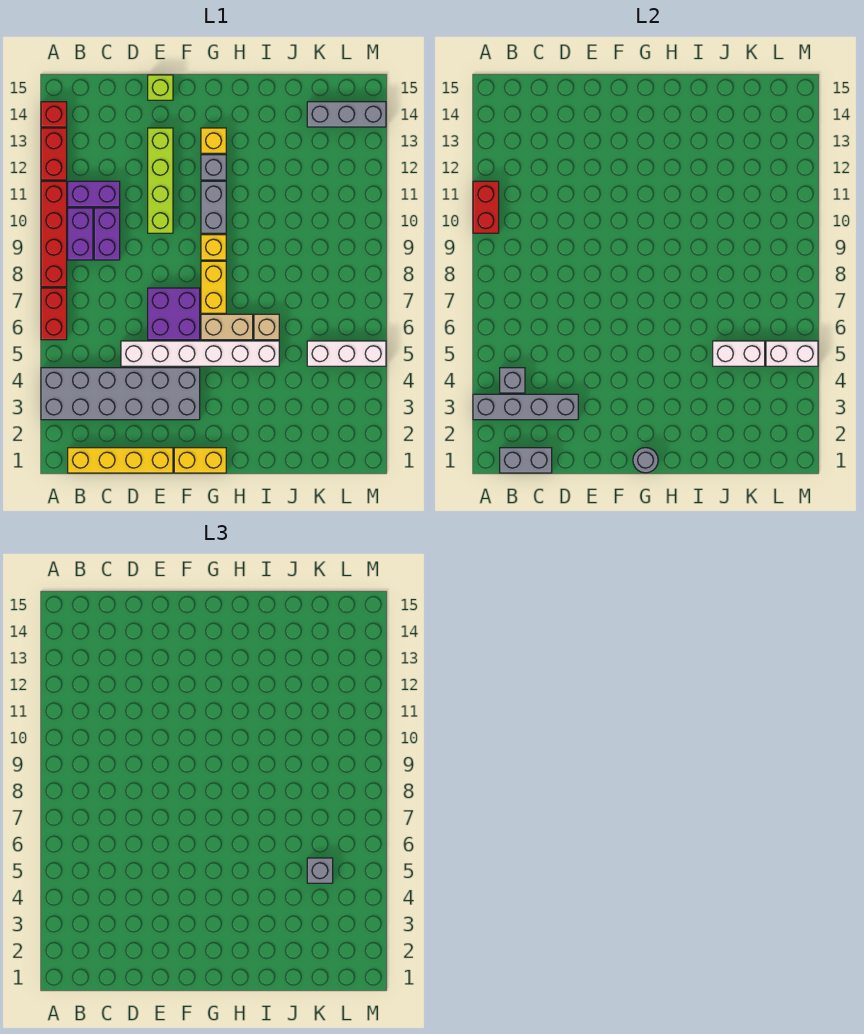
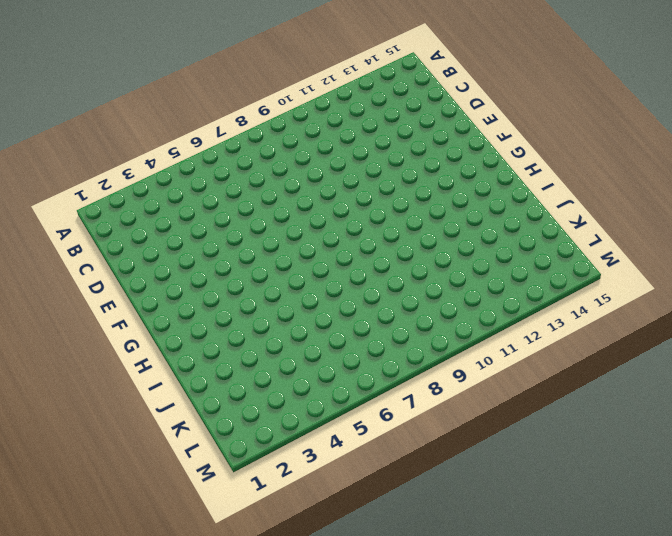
none -> grey 2x6 brick [41,368,200,420]
none -> red 1x2 brick [41,288,67,340]
none -> red 1x4 brick [41,181,67,287]
none -> red 1x2 brick [41,128,67,180]

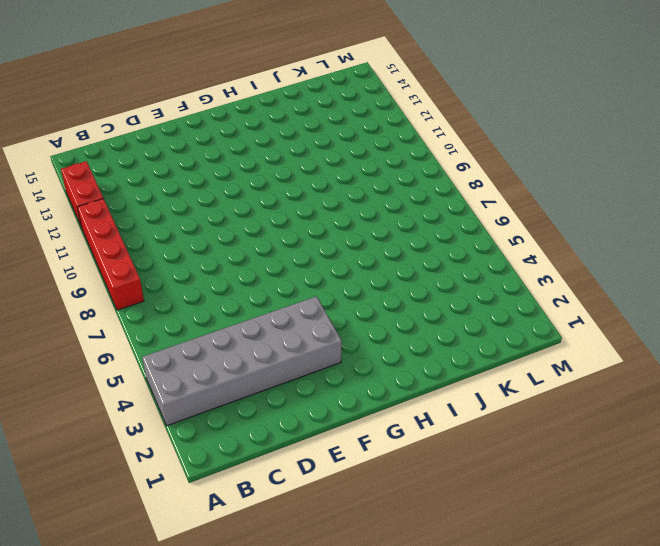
none -> red 1x2 brick [41,288,67,340]
none -> red 1x1 brick [41,102,67,127]
none -> yellow 1x4 brick [68,448,173,473]
none -> purple 1x2 brick [68,208,93,260]

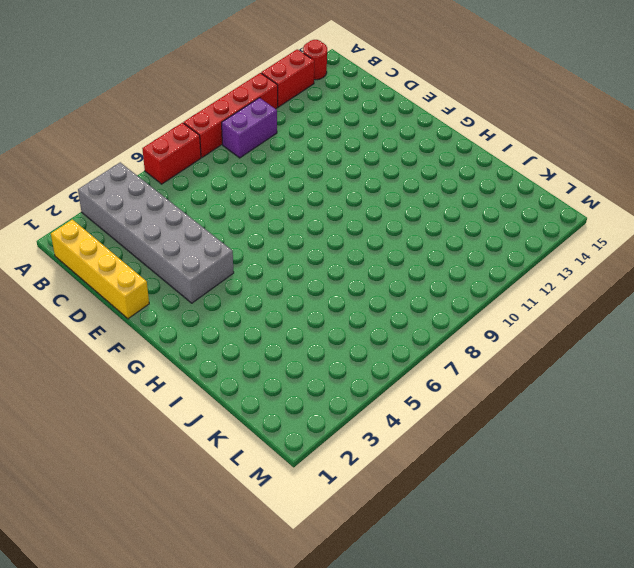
red 1x1 round brick [303,40,327,80] -> red 1x1 brick [41,102,67,127]
none -> purple 1x2 brick [68,181,120,207]
none -> purple 1x2 brick [94,208,120,260]
none -> white 1x6 brick [121,341,279,366]
none -> purple 2x2 brick [148,288,200,340]

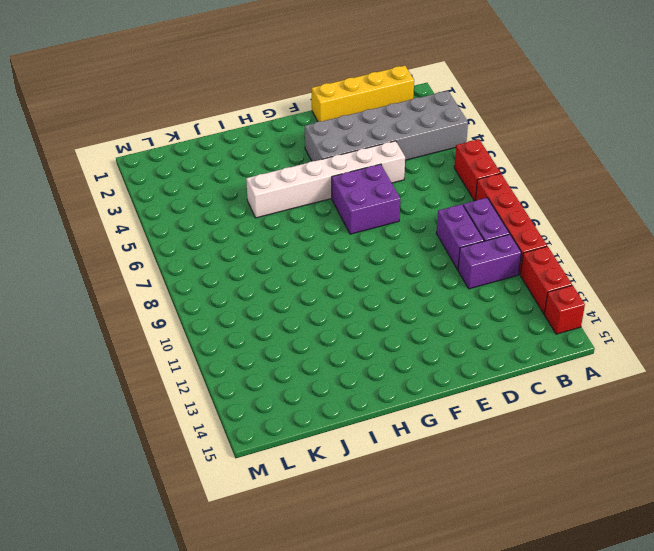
none -> lime 1x4 brick [148,128,173,233]
none -> lime 1x1 brick [148,75,173,100]
none -> yellow 1x2 brick [174,448,226,473]
none -> tan 1x2 brick [201,314,253,340]

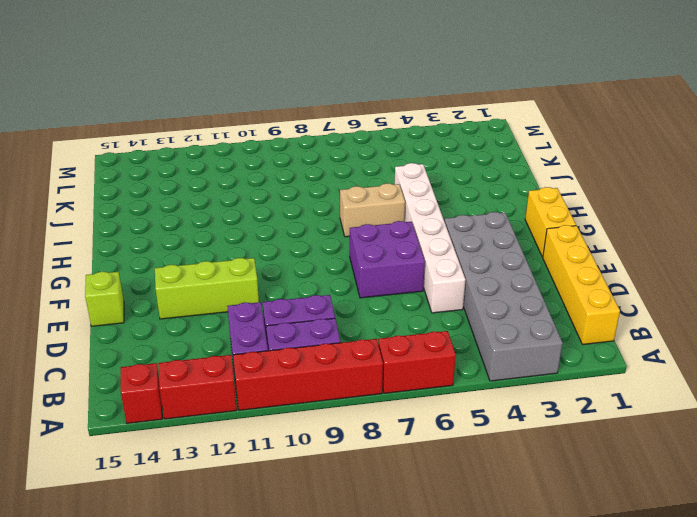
lime 1x3 brick [155,258,259,319] -> lime 1x4 brick [148,128,173,233]
tan 1x2 brick [340,183,405,237] -> tan 1x2 brick turned to [201,314,253,340]
none -> yellow 1x2 brick [201,261,226,313]
none -> yellow 1x1 brick [201,235,226,260]
none -> grey 1x2 brick [201,181,226,233]
none -> grey 1x1 brick [201,155,226,180]

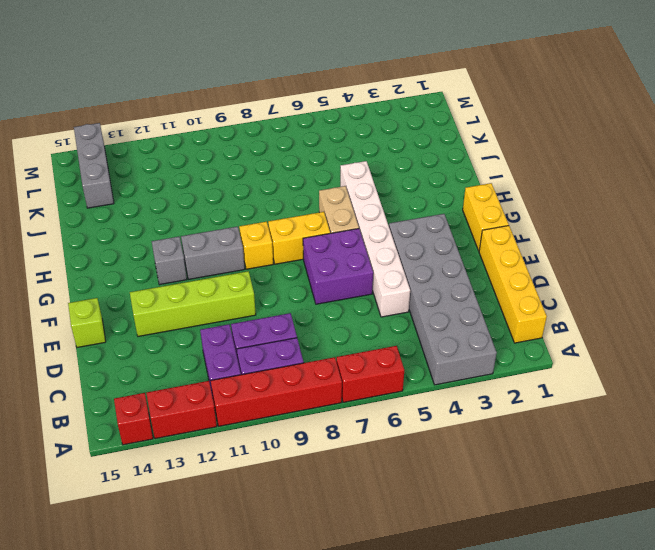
none -> yellow 1x1 brick [201,128,226,153]
none -> tan 1x1 brick [254,314,279,340]
none -> white 1x3 brick [307,341,386,366]
none -> grey 1x4 brick [473,394,578,420]

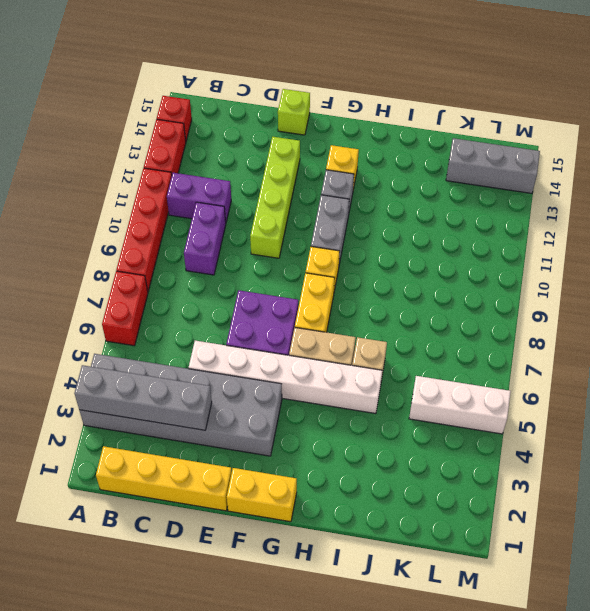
none -> purple 1x2 brick [68,208,93,260]
none -> red 1x2 brick [473,181,499,233]
none -> grey 1x2 brick [500,448,552,473]
none -> grey 1x1 brick [500,368,525,393]

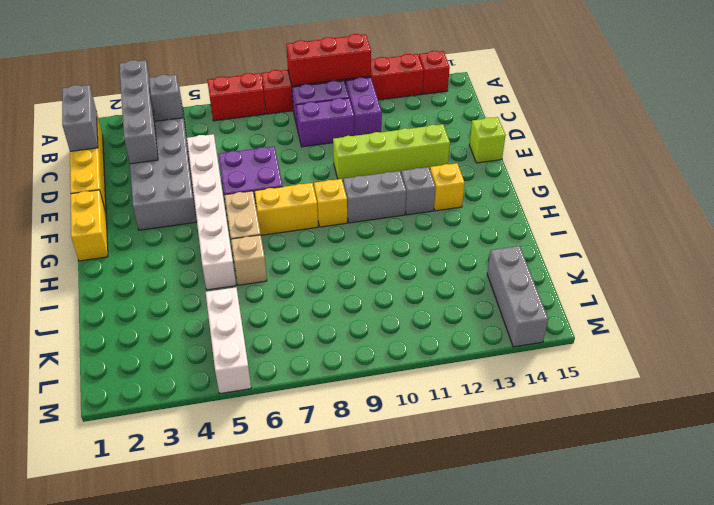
red 1x3 brick [286,34,371,86] -> red 1x2 brick [473,181,499,233]
none -> grey 1x1 round brick [633,448,658,473]
none -> white 1x2 brick [713,341,765,366]
none -> white 1x2 brick [766,341,818,366]
none -> grey 1x1 brick [307,858,333,883]

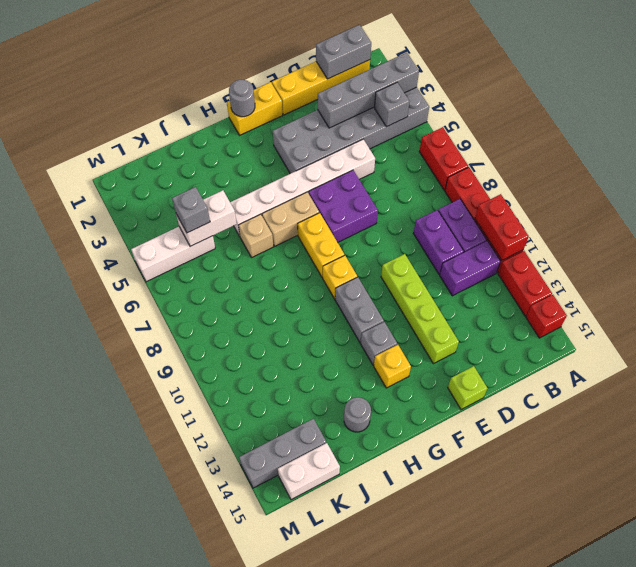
grey 1x1 round brick [344,397,371,432] -> none
white 1x2 brick [278,443,340,500] -> white 1x2 brick moved to [766,341,818,366]

